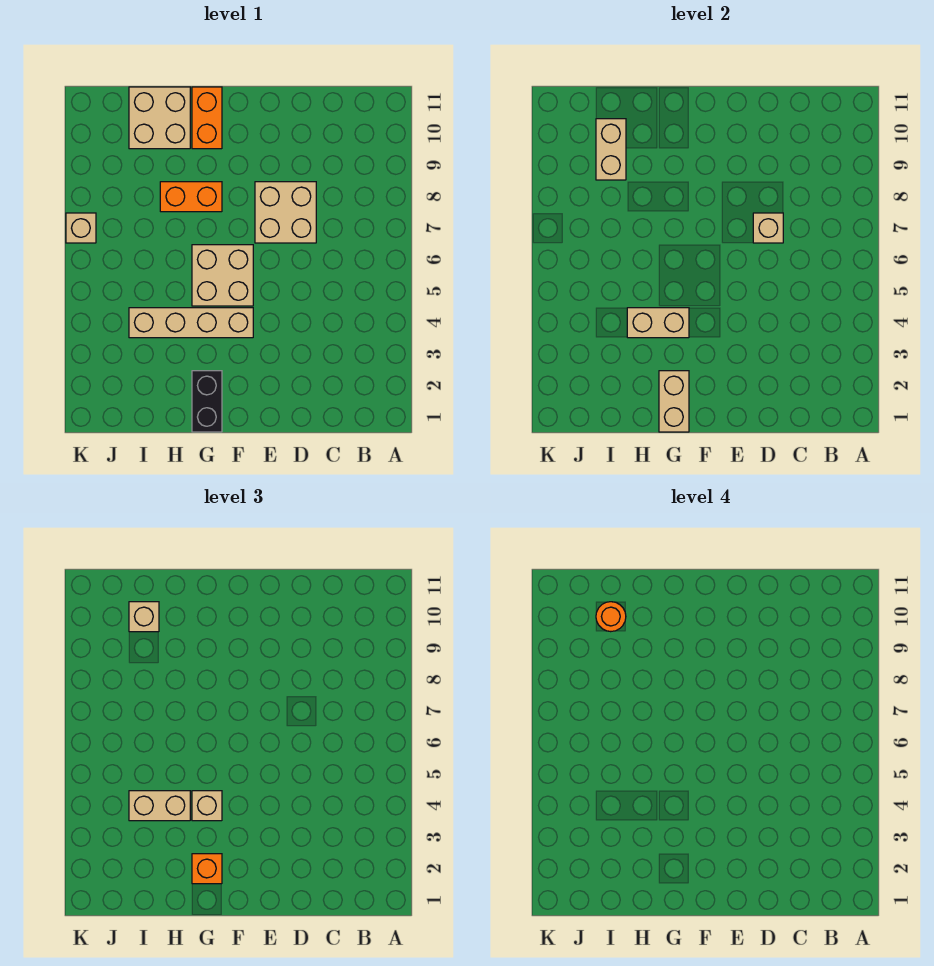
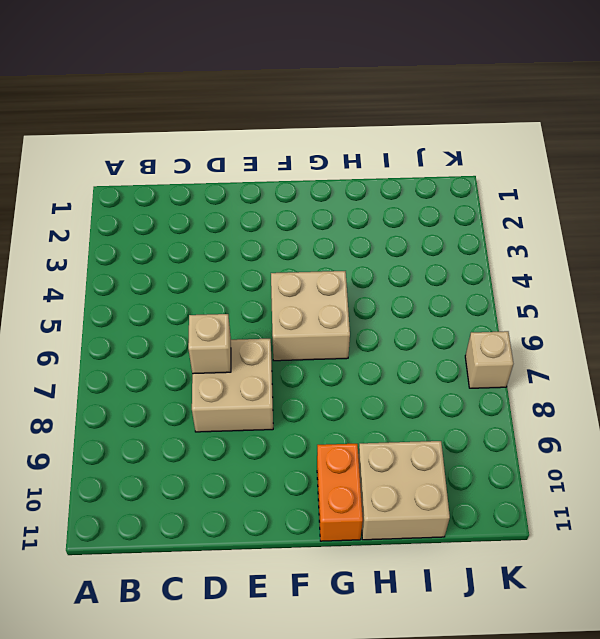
none -> tan 1x4 brick [129,308,253,338]
none -> black 1x2 brick [192,371,222,432]
none -> orange 1x2 brick [160,182,222,212]

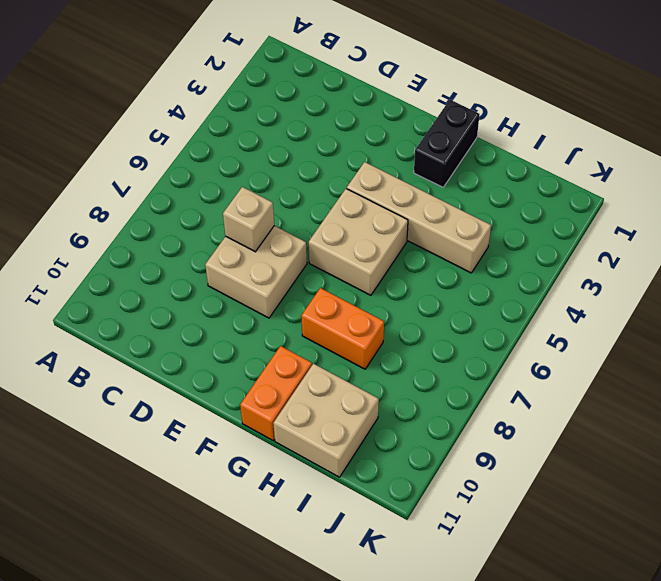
none -> tan 1x1 brick [66,213,96,243]
none -> tan 1x2 brick [659,371,689,432]
none -> tan 1x2 brick [627,308,689,338]

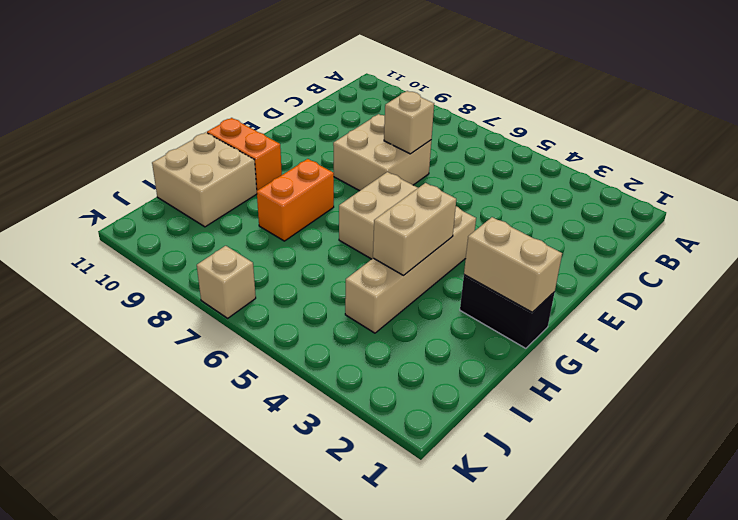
none -> tan 1x2 brick [596,119,626,180]
none -> orange 1x1 brick [192,854,222,884]
none -> tan 1x1 brick [192,791,222,821]

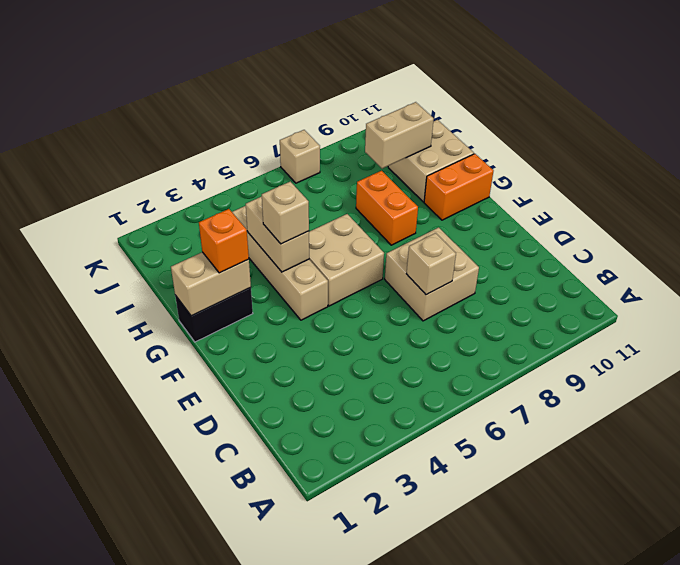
none -> tan 1x2 brick [129,791,190,821]
none -> tan 1x1 brick [129,602,159,632]
none -> orange 1x1 round brick [596,602,626,632]

